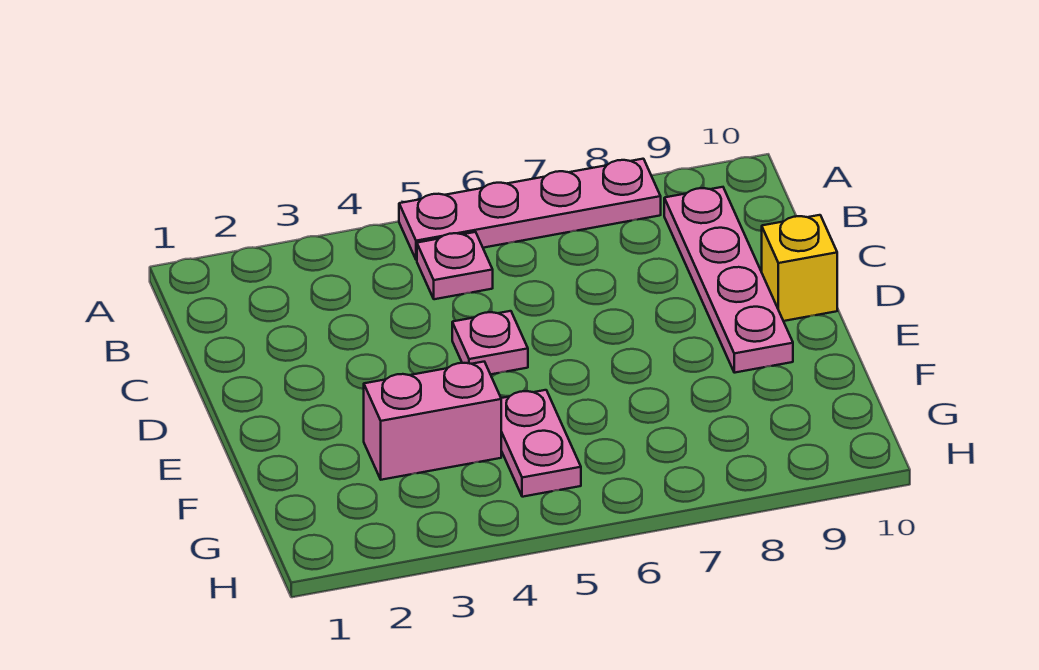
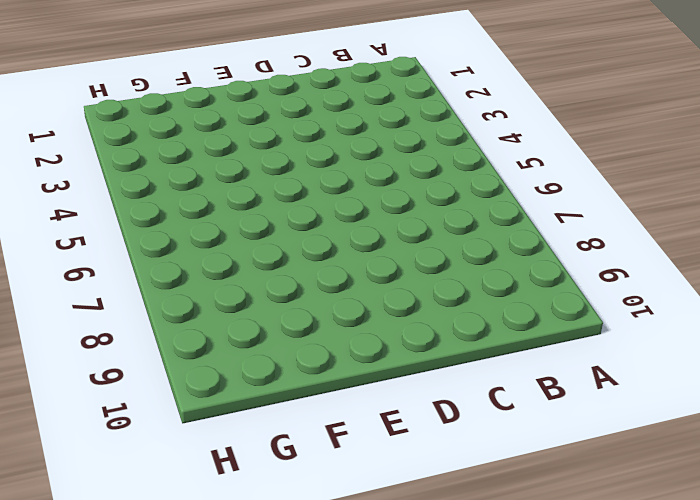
none -> pink 1x4 plate [399,159,661,260]
none -> pink 1x1 plate [417,232,493,299]

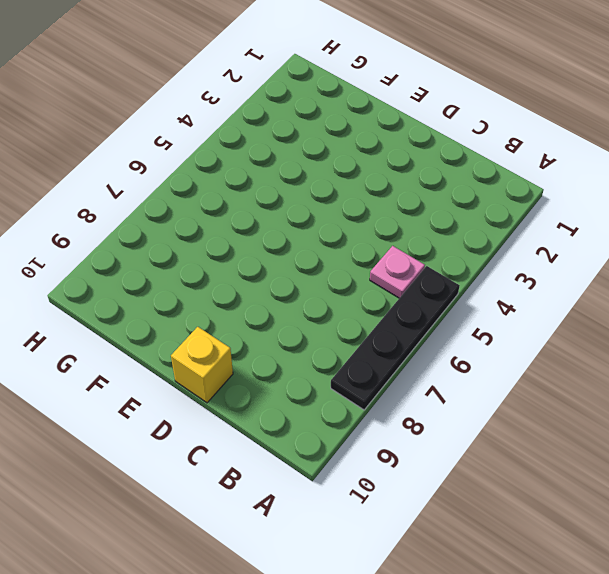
black 1x4 plate [331,266,460,410] -> pink 1x4 plate [399,159,661,260]
none -> pink 1x4 plate [664,187,793,373]
none -> pink 1x1 plate [452,311,528,374]

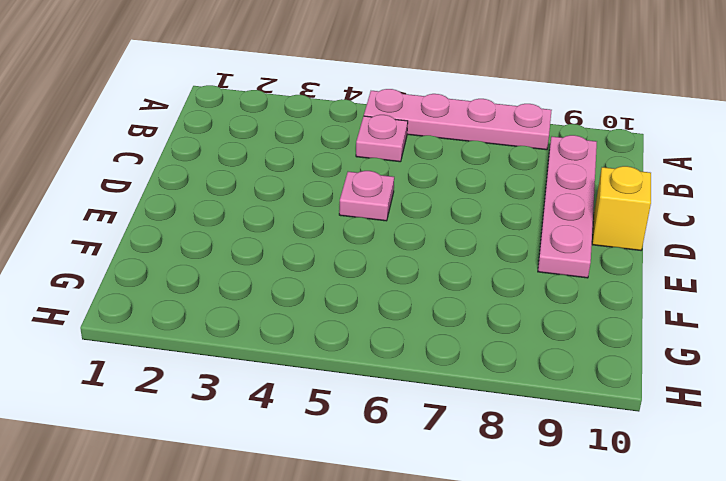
none -> pink 1x2 brick [364,362,501,480]
none -> pink 1x2 plate [501,390,581,497]

